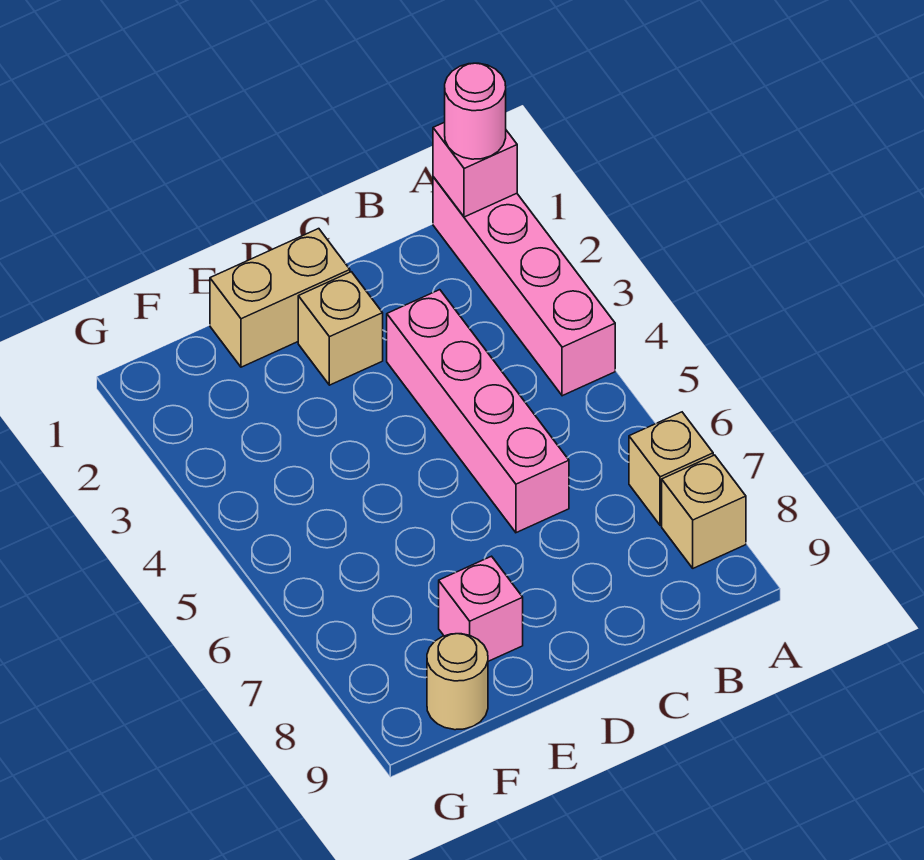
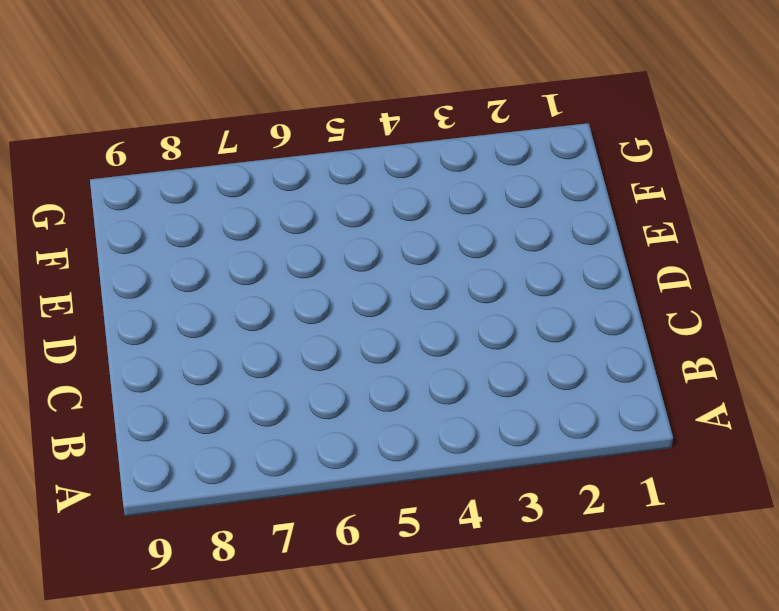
none -> pink 1x4 brick [433,177,615,396]
none -> tan 1x1 brick [629,412,713,525]

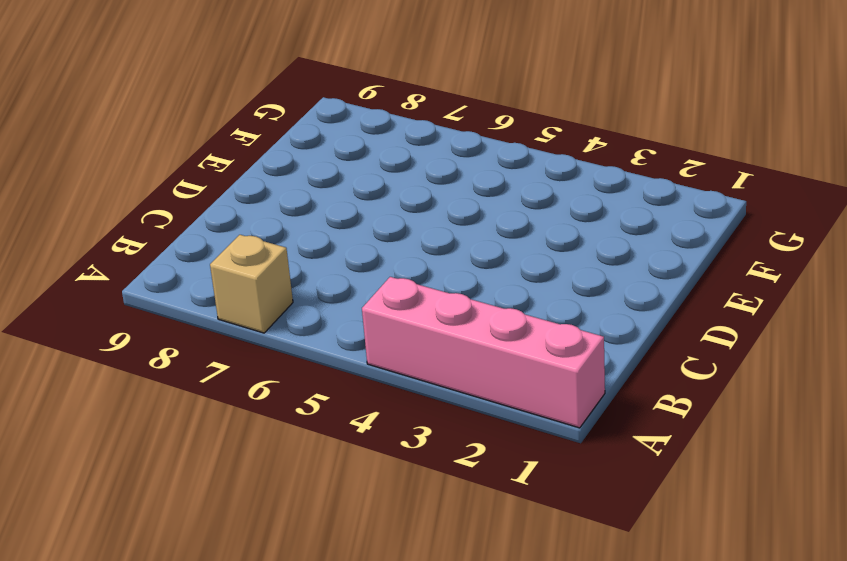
none -> tan 1x1 brick [662,455,746,568]
none -> pink 1x4 brick [387,290,569,533]

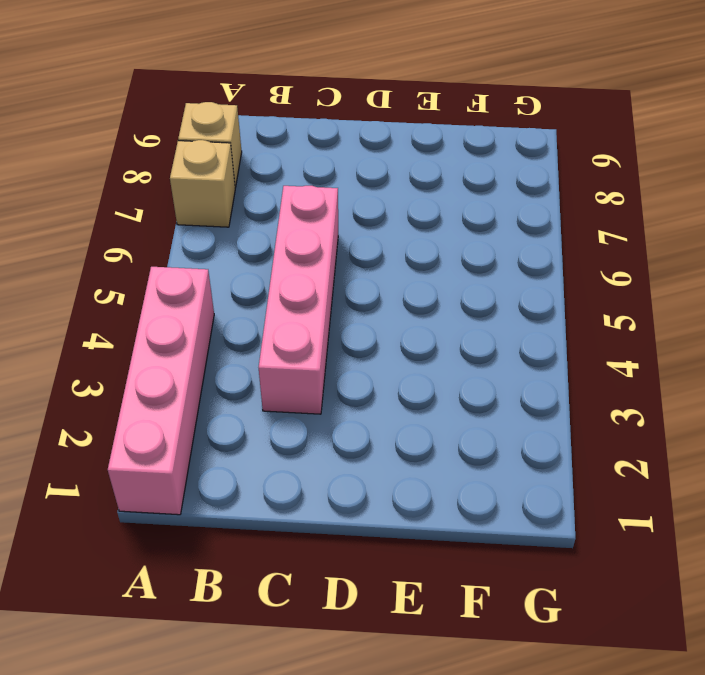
none -> tan 1x2 brick [210,229,350,367]
none -> tan 1x1 brick [298,272,383,385]

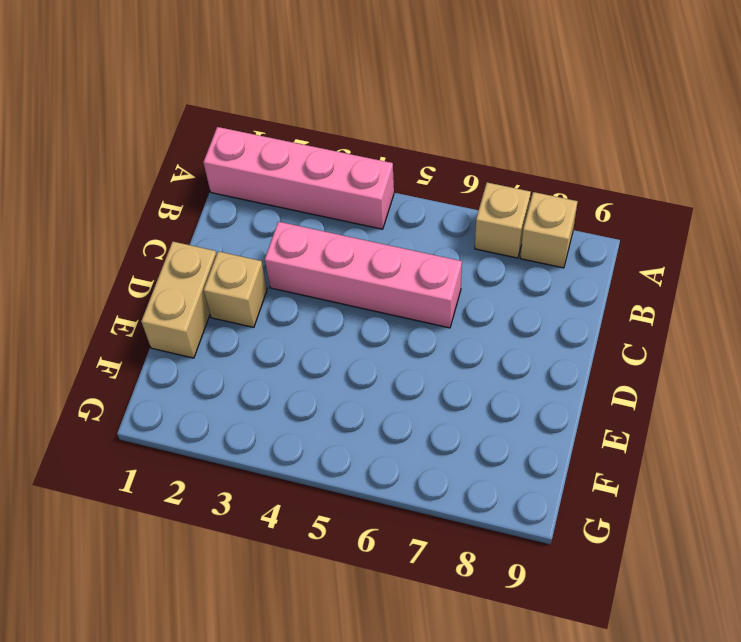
none -> pink 1x1 brick [439,556,523,661]
none -> tan 1x1 round brick [427,634,488,730]

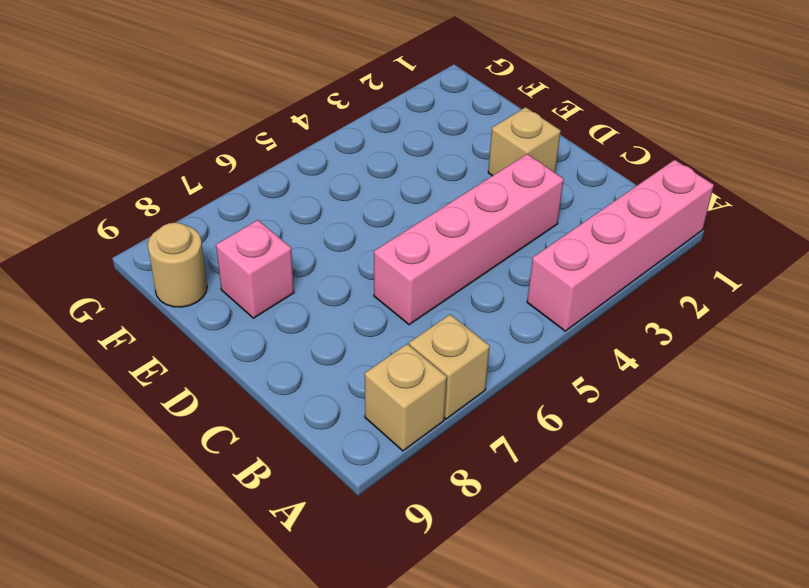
none -> tan 1x2 brick [210,229,350,367]
none -> pink 1x1 brick [433,122,517,217]

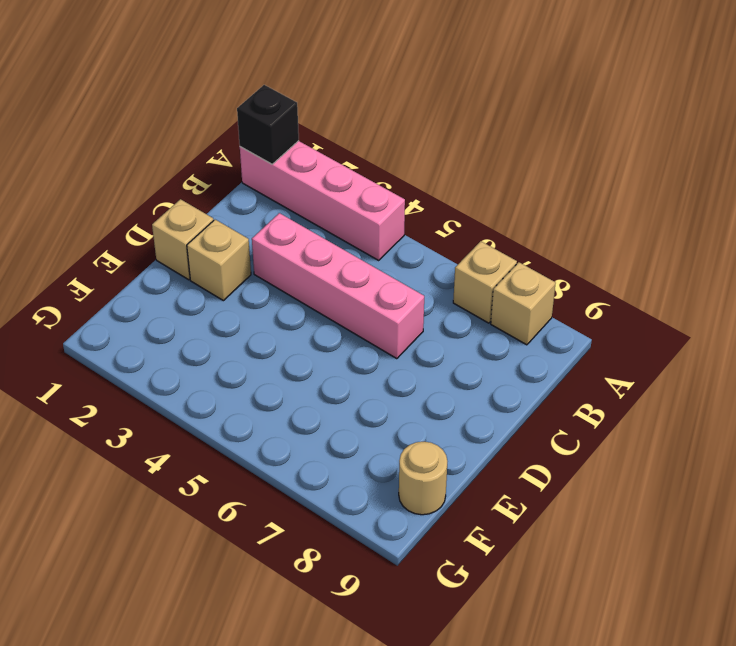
black 1x1 brick [237,85,299,164] -> pink 1x1 brick [433,122,517,217]
tan 1x1 brick [152,199,214,280] -> tan 1x2 brick [210,229,350,367]
none -> pink 1x1 brick [439,556,523,661]
none -> pink 1x1 round brick [445,63,506,159]

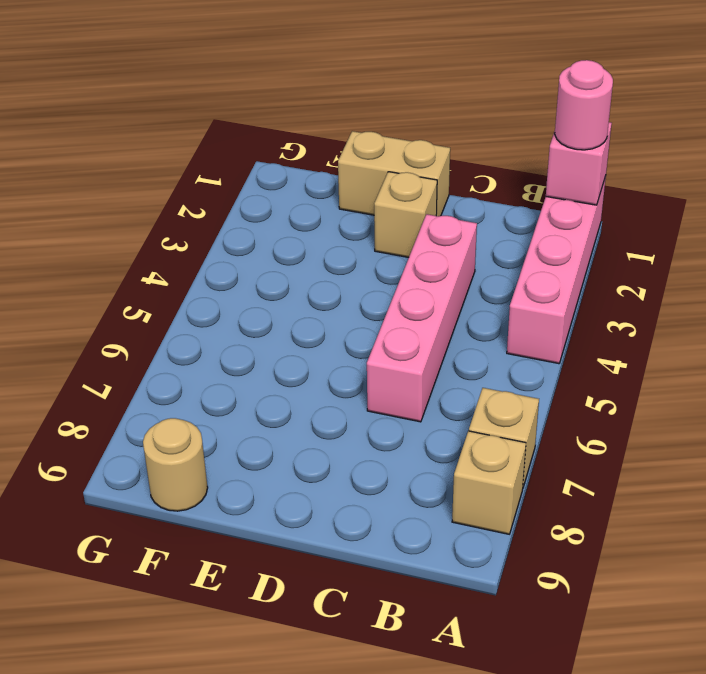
none -> pink 1x1 brick [439,556,523,661]

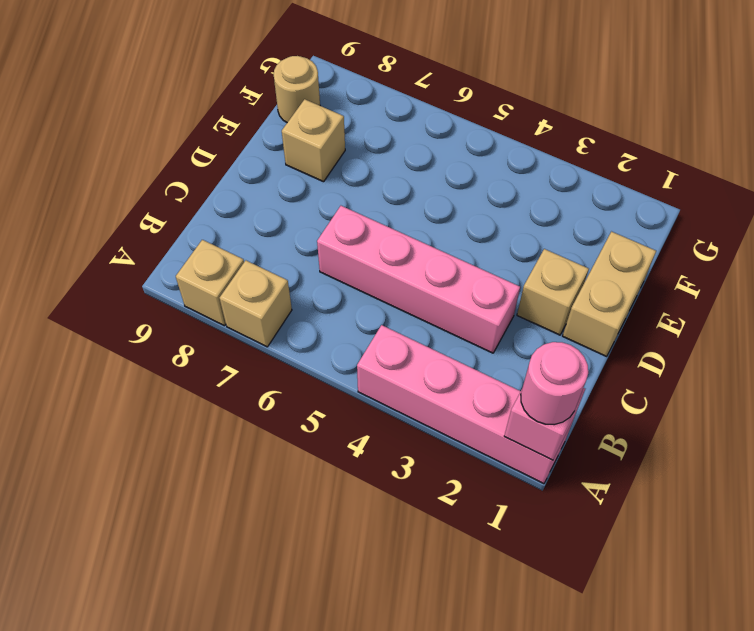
tan 1x1 brick [282,99,345,182] -> pink 1x1 brick [439,556,523,661]

